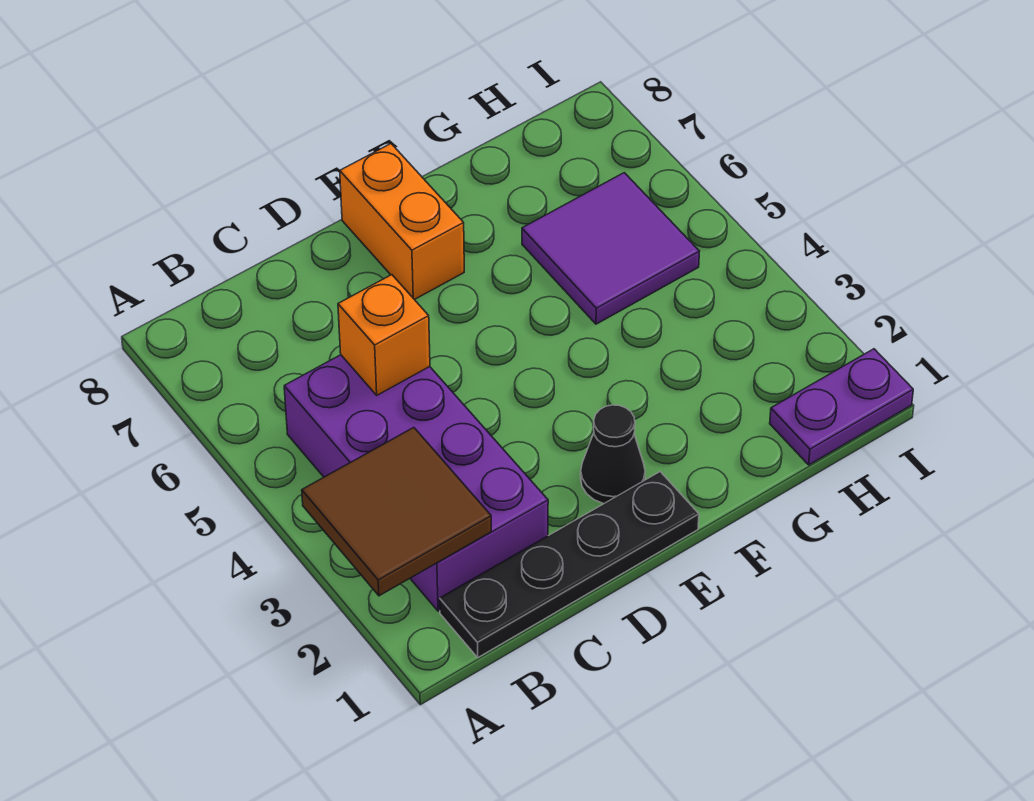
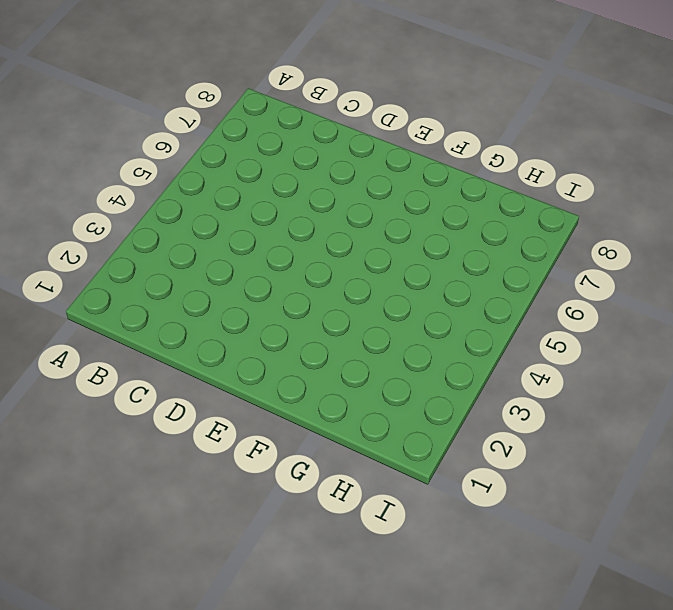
none -> black 1x4 plate [440,472,699,657]
none -> purple 2x4 brick [284,355,548,611]

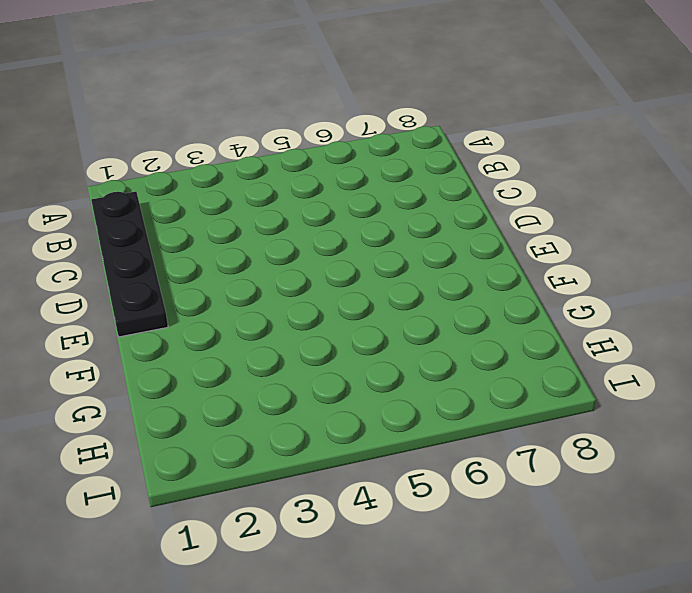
none -> purple 2x4 brick [284,355,548,611]
none -> black 1x1 cone [581,405,645,503]

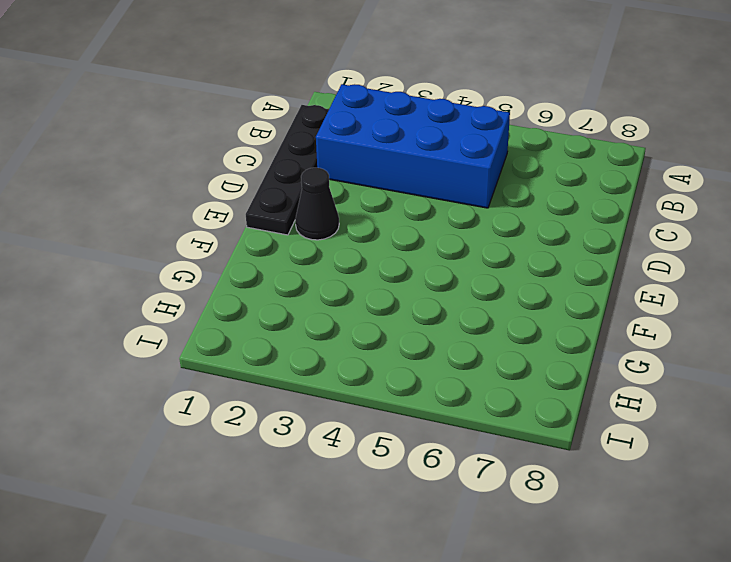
blue 2x4 brick [316,84,510,208] -> purple 2x4 brick [284,355,548,611]
none -> orange 1x2 brick [340,144,464,300]
none -> purple 2x2 tile [522,173,699,324]

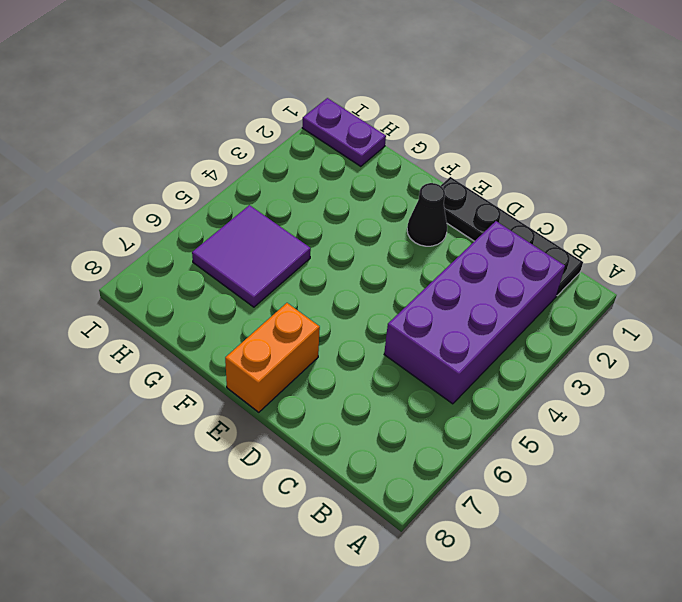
none -> brown 2x2 tile [302,427,491,596]
none -> orange 1x1 brick [338,275,430,395]

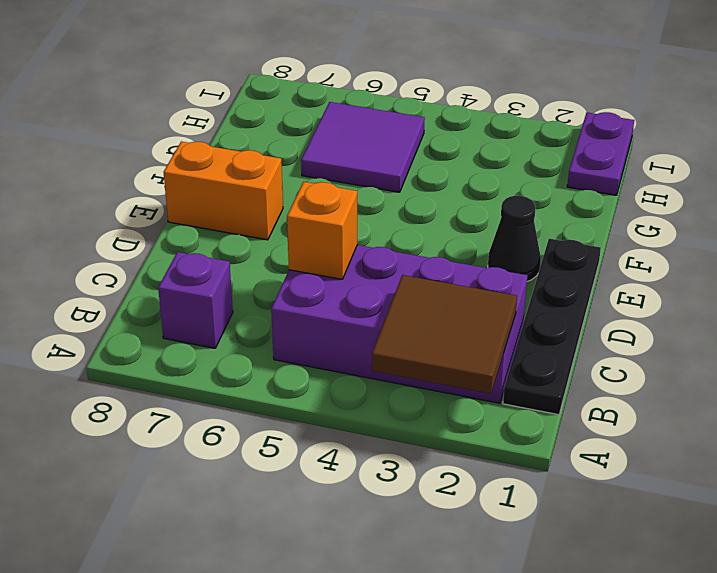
purple 1x1 brick [158,252,233,348] -> none

